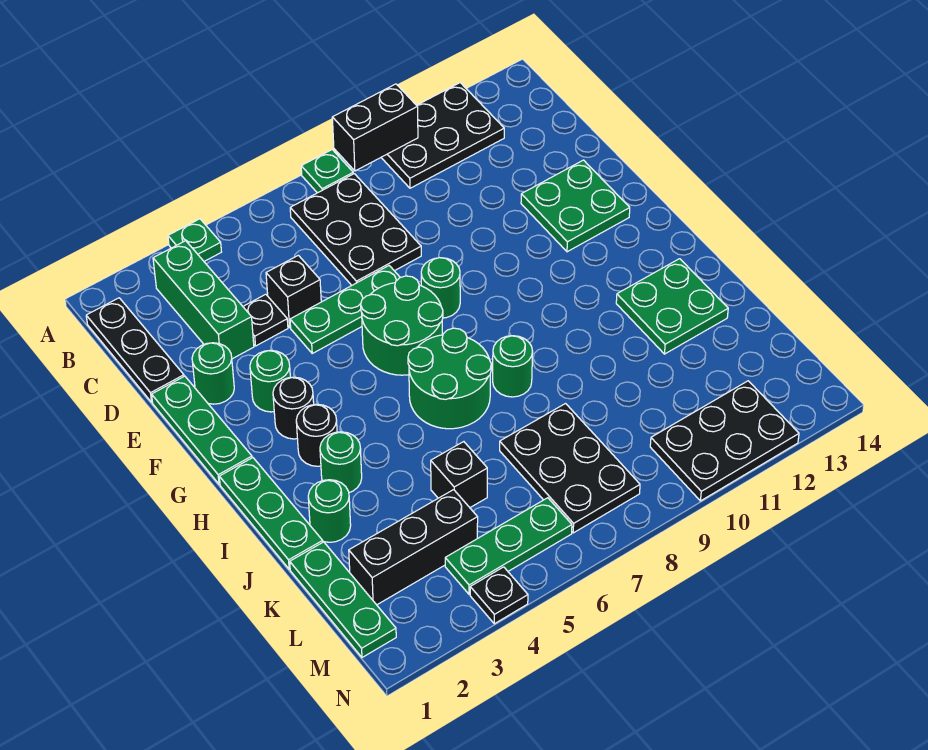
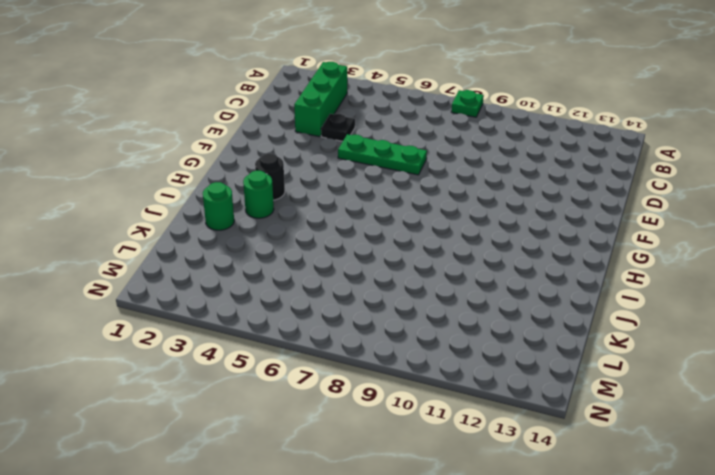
none -> green 1x1 plate [168,219,221,261]
none -> black 2x3 plate [381,83,504,188]
none -> black 1x3 plate [86,298,184,402]
none -> black 2x3 plate [290,174,421,285]

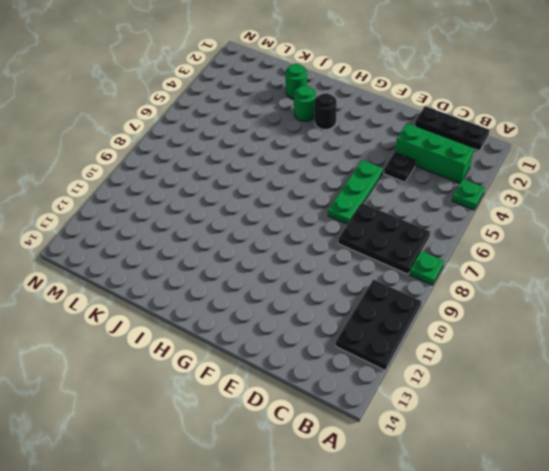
none -> black 1x1 brick [266,255,321,327]
none -> green 1x3 plate [152,376,252,484]
none -> green 1x1 round brick [192,343,234,404]
none -> green 2x2 plate [521,160,630,252]

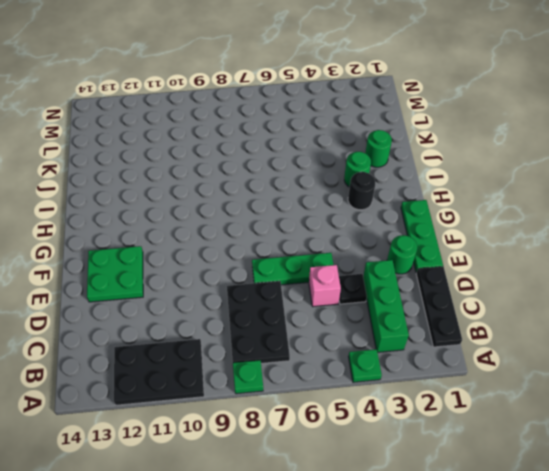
pink 1x1 brick [309,265,341,307] -> black 1x1 brick [266,255,321,327]
none -> green 1x1 round brick [250,350,290,412]
none -> green 2x2 round brick [361,276,443,375]
none -> green 1x1 round brick [421,258,460,318]
none -> black 1x1 round brick [273,377,314,439]

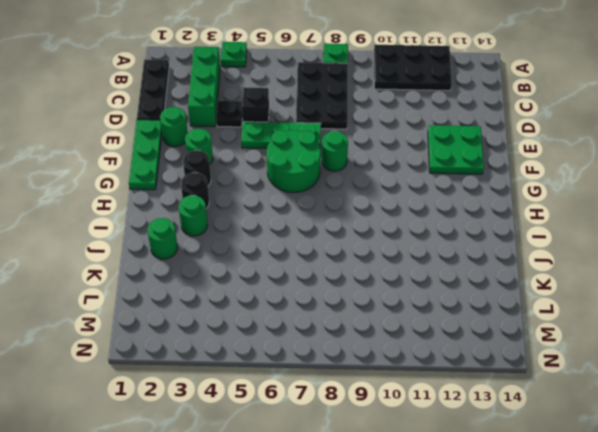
none -> green 1x3 plate [219,458,323,569]
none -> green 2x2 round brick [408,328,491,429]
none -> green 1x1 round brick [493,336,533,397]
none -> green 2x2 plate [616,259,728,354]

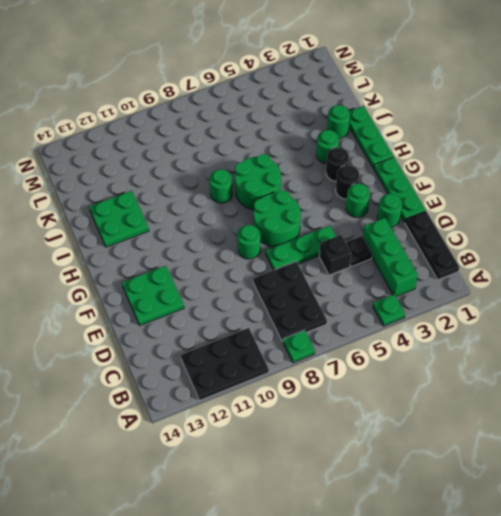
none -> green 1x3 plate [290,542,396,657]
none -> black 1x1 brick [431,442,487,507]
none -> black 2x3 plate [500,404,640,533]
none -> black 1x3 brick [349,490,478,605]

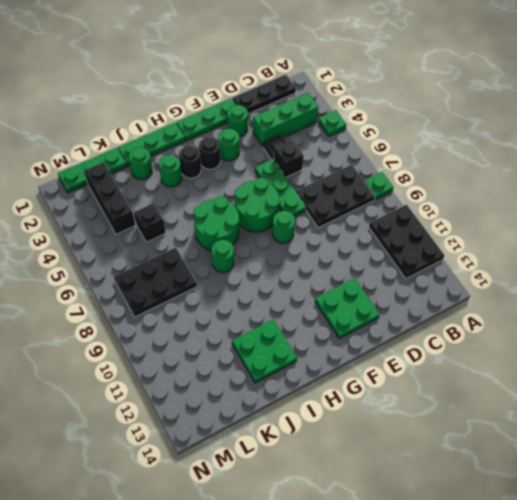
none -> green 1x3 plate [445,498,572,594]
none -> black 2x3 plate [650,381,799,501]
none -> black 1x1 plate [470,567,528,624]
none -> black 1x2 brick [332,84,418,171]

